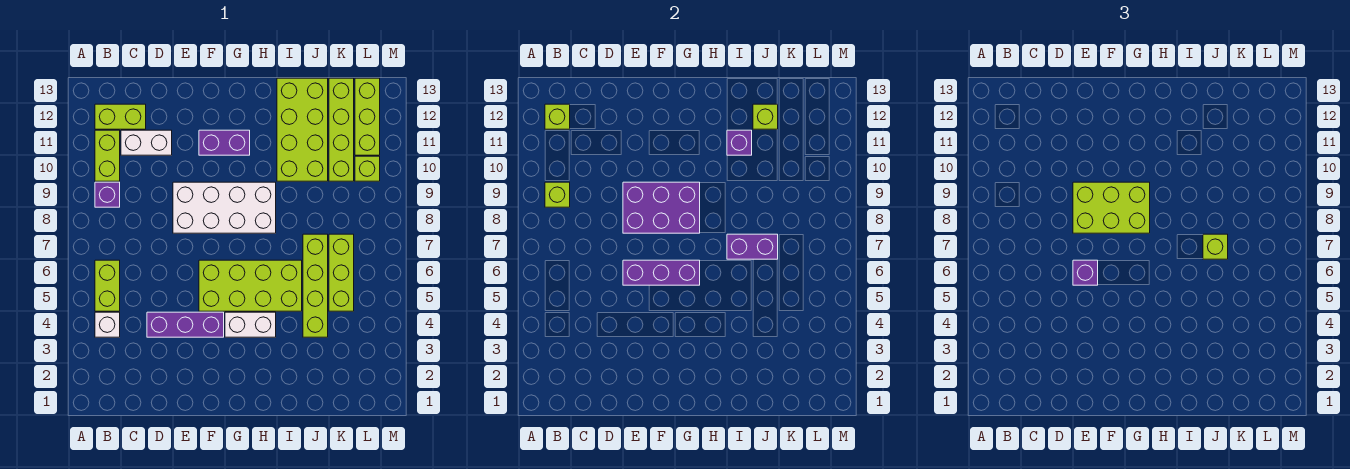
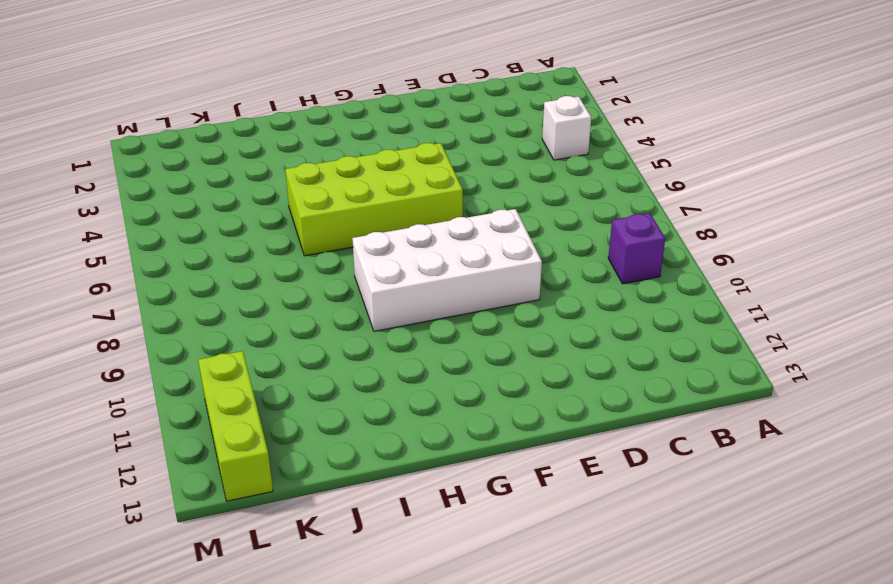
none -> lime 1x2 brick [95,260,120,311]
none -> lime 1x2 brick [95,130,120,181]
none -> lime 1x2 brick [95,104,146,129]

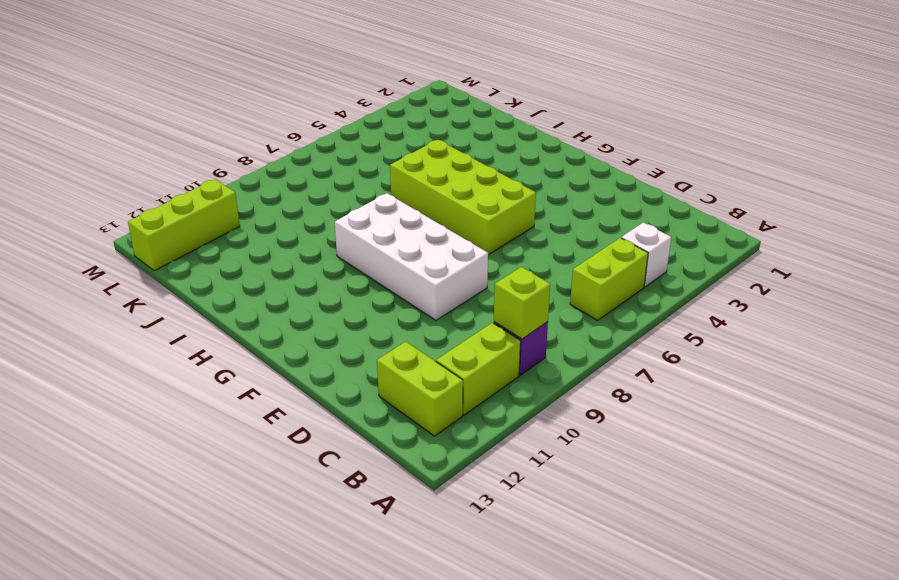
none -> white 1x2 brick [121,130,172,155]
none -> purple 1x3 brick [147,312,224,337]
none -> purple 1x2 brick [199,130,250,155]

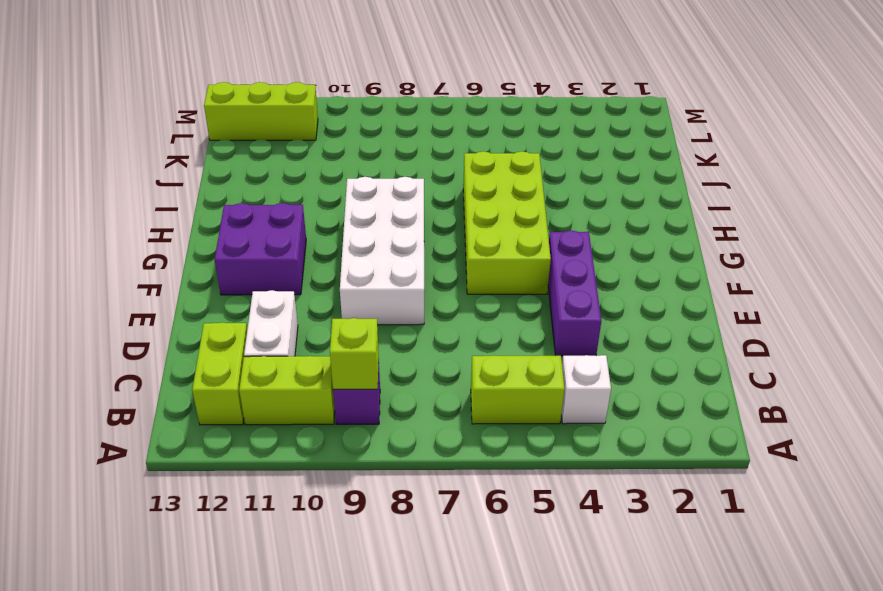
purple 2x2 brick [215,203,306,295] -> purple 1x2 brick [199,130,250,155]
none -> white 1x2 brick [225,312,276,337]
none -> lime 2x4 brick [277,78,328,181]
none -> lime 1x4 brick [303,234,328,337]

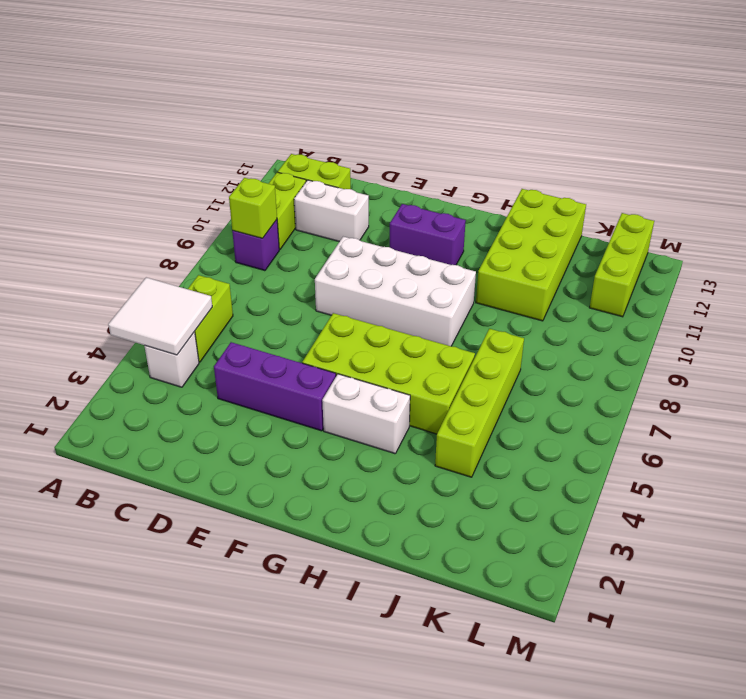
white 2x2 tile [108,277,212,355] -> none
none -> lime 1x3 brick [329,234,354,311]
none -> lime 1x4 brick [329,78,354,181]
none -> lime 1x1 brick [355,156,380,181]

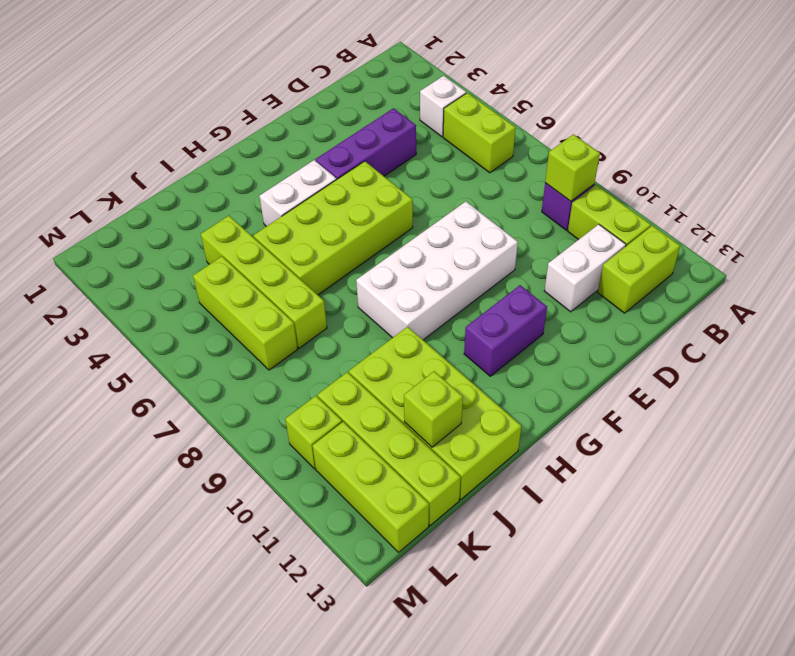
none -> lime 1x1 brick [545,104,570,129]
none -> purple 1x3 brick [623,260,700,285]
none -> purple 2x3 brick [623,182,700,233]

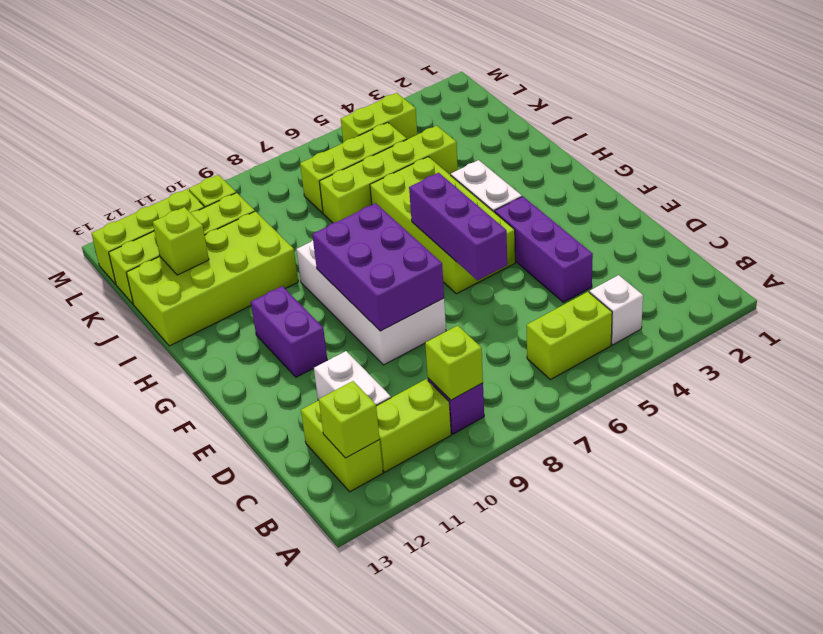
lime 1x2 brick [341,93,417,142] -> none
none -> purple 1x2 brick [727,234,778,259]
none -> purple 1x1 brick [727,130,752,155]
none -> purple 1x1 brick [1073,260,1098,285]

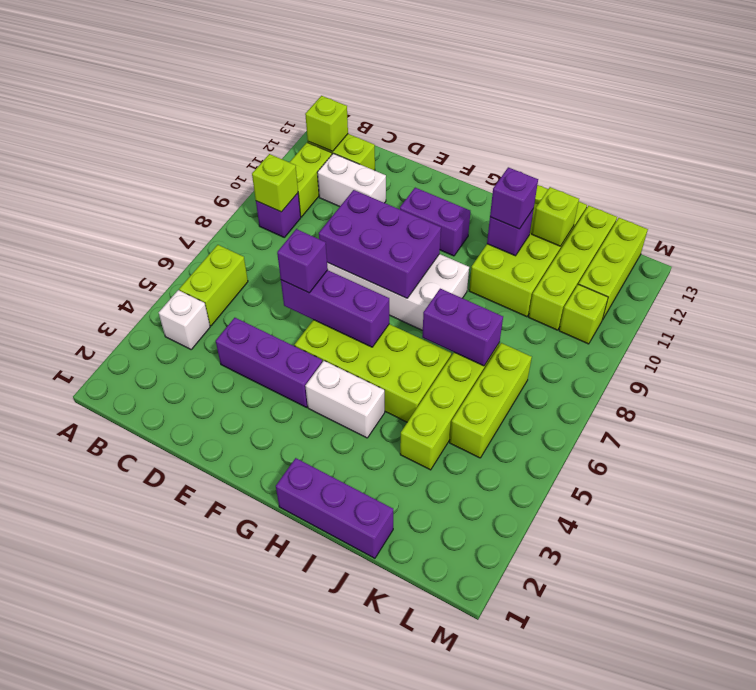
purple 1x3 brick [276,458,393,558] -> none
purple 1x1 brick [490,167,538,229] -> none
none -> lime 2x3 brick [1073,182,1150,233]
none -> lime 1x1 brick [1203,234,1228,259]

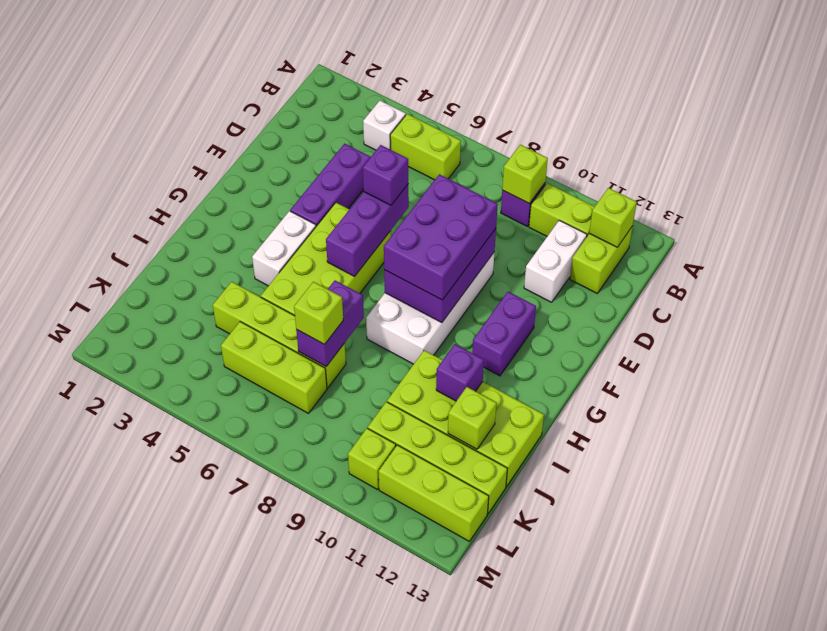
purple 2x3 brick [384,174,498,300] -> lime 2x3 brick [1073,182,1150,233]

